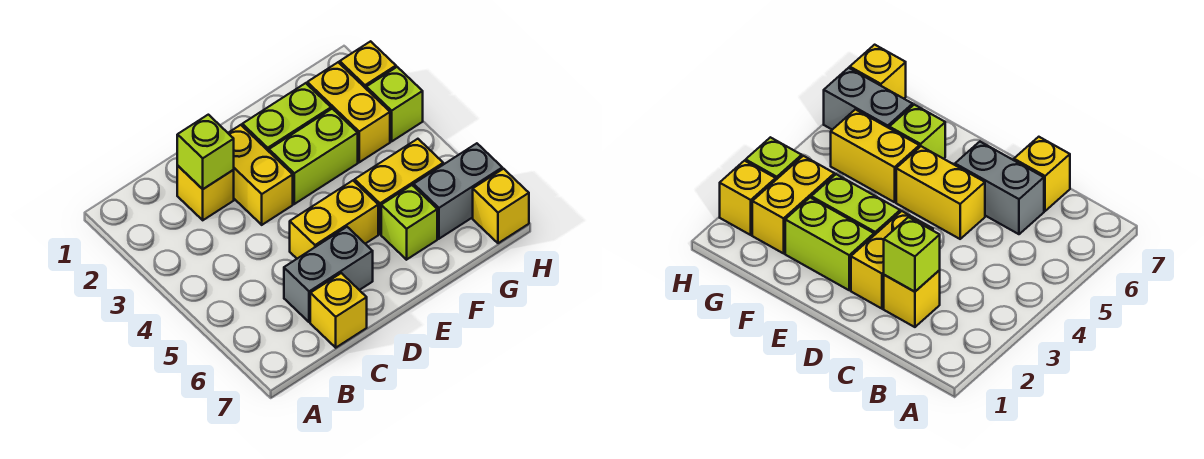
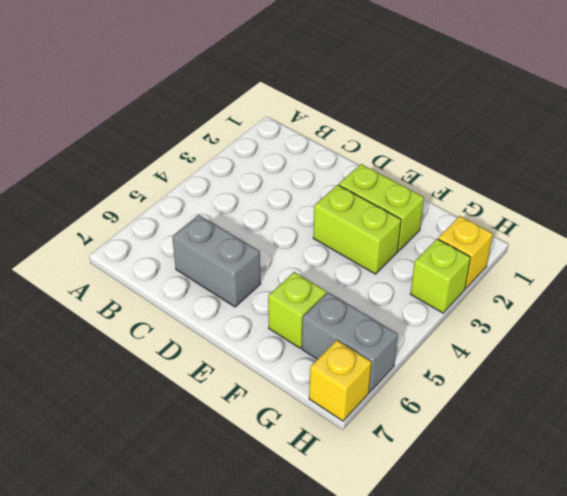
none -> yellow 1x1 brick [177,166,234,220]
none -> yellow 1x1 brick [310,273,367,348]
none -> yellow 1x2 brick [228,125,293,225]

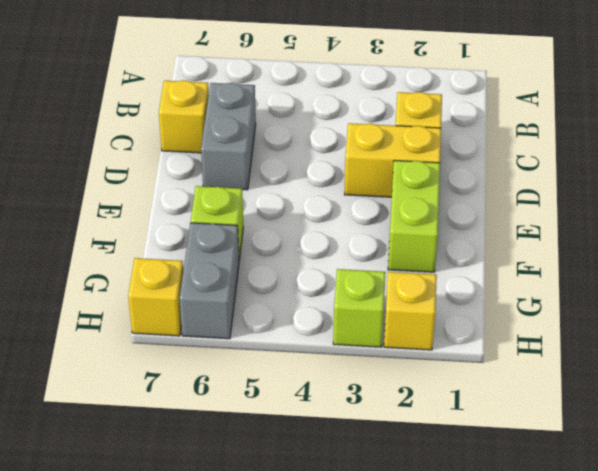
none -> yellow 1x2 brick [290,181,378,259]
none -> lime 1x2 brick [269,109,358,204]
none -> yellow 1x2 brick [355,139,443,234]

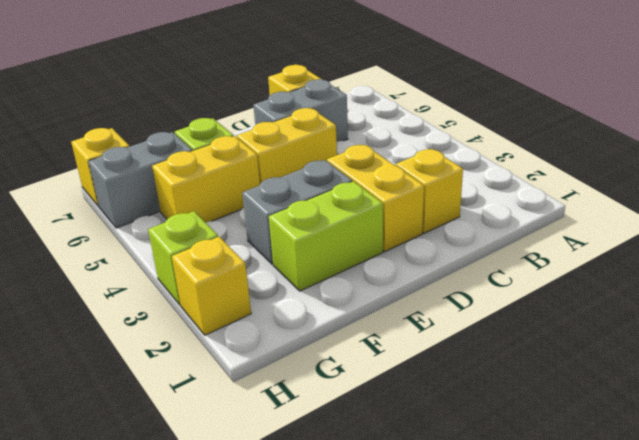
grey 1x2 brick [242,160,352,264] -> lime 1x2 brick [269,109,358,204]
none -> yellow 1x2 brick [307,62,390,162]
none -> lime 1x1 brick [177,115,234,189]

